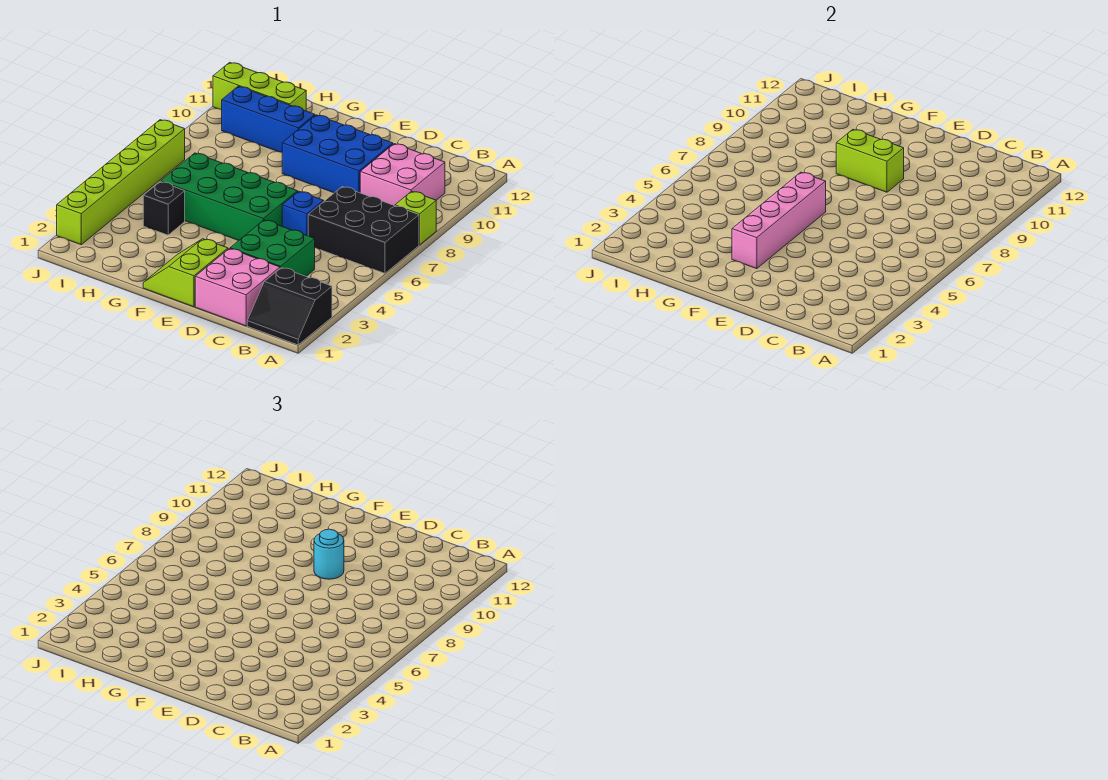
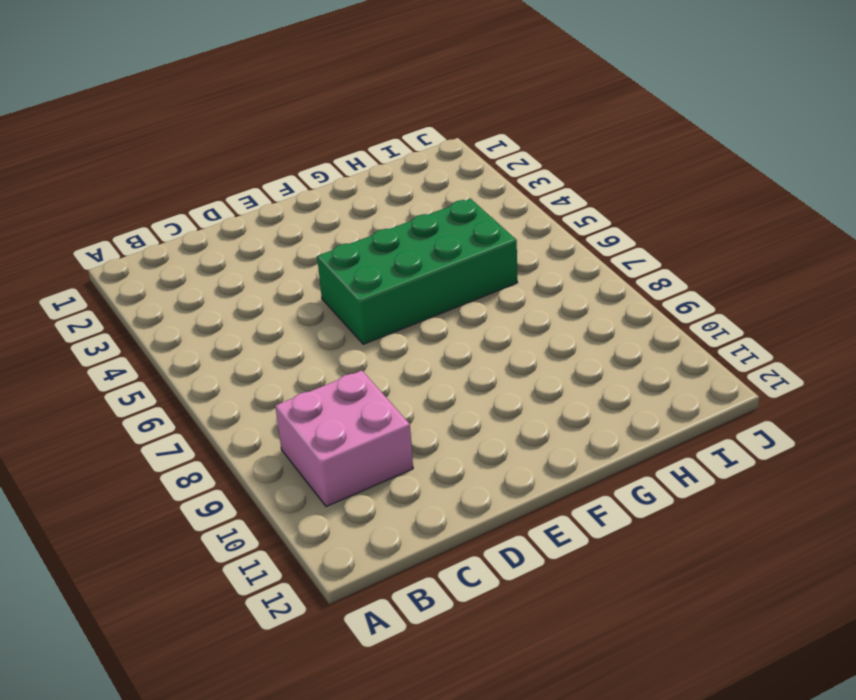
none -> black 2x2 slope [247,268,332,345]
none -> black 2x3 brick [308,187,419,273]
none -> lime 1x1 brick [395,191,436,245]

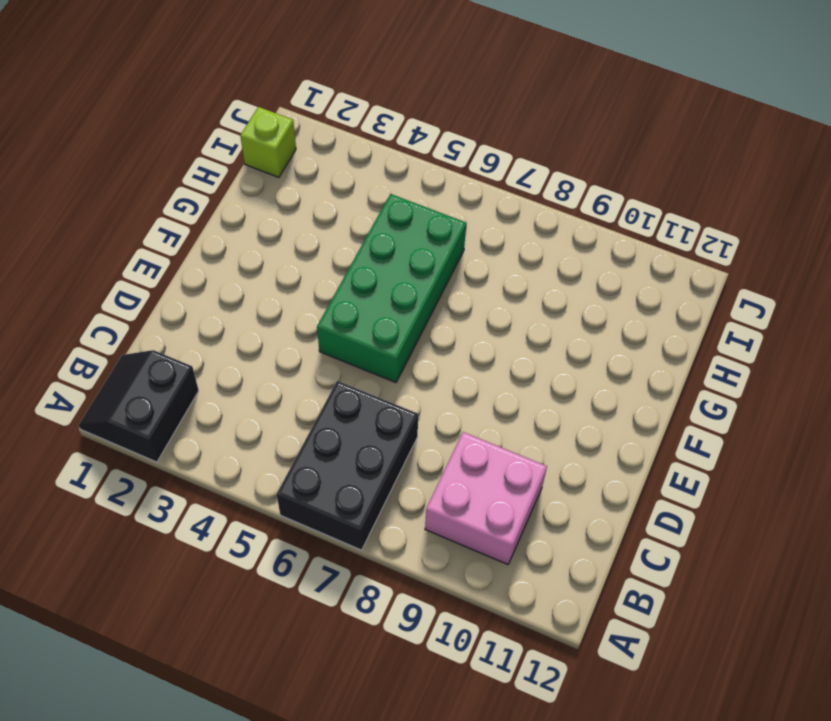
lime 1x1 brick [240,107,296,177] -> lime 1x1 brick moved to [395,191,436,245]
none -> pink 2x2 brick [195,249,280,326]
none -> green 2x2 brick [230,220,315,276]
none -> blue 1x1 brick [282,191,324,236]

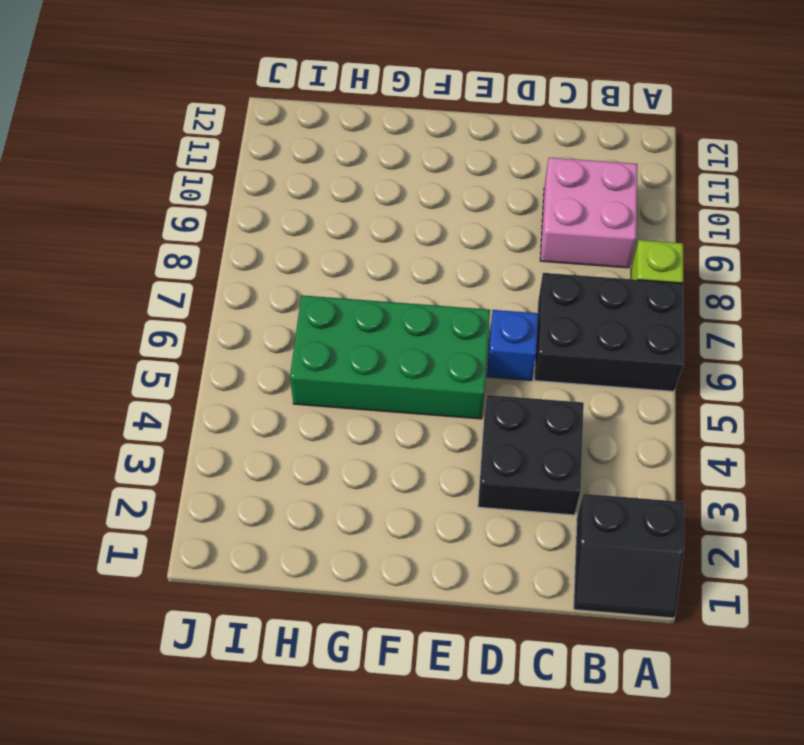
black 2x2 brick [478,395,584,515] -> green 2x2 brick [230,220,315,276]
none -> pink 2x2 brick [195,249,280,326]
none -> blue 2x3 brick [282,115,393,193]
none -> lime 2x2 slope [143,239,228,307]

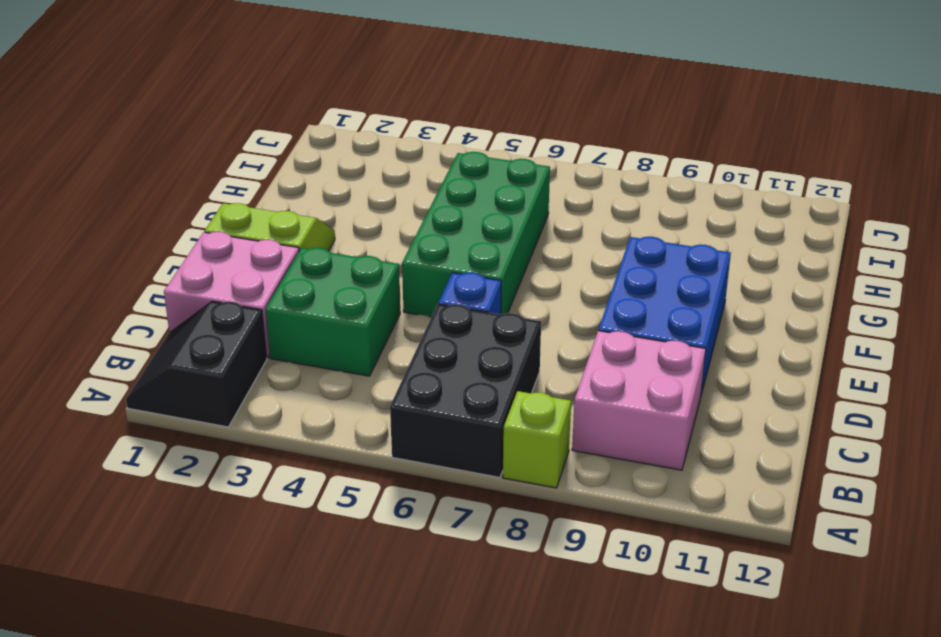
none -> blue 1x3 brick [222,86,315,152]
none -> black 1x1 brick [143,182,185,235]
none -> lime 1x3 brick [213,62,306,111]

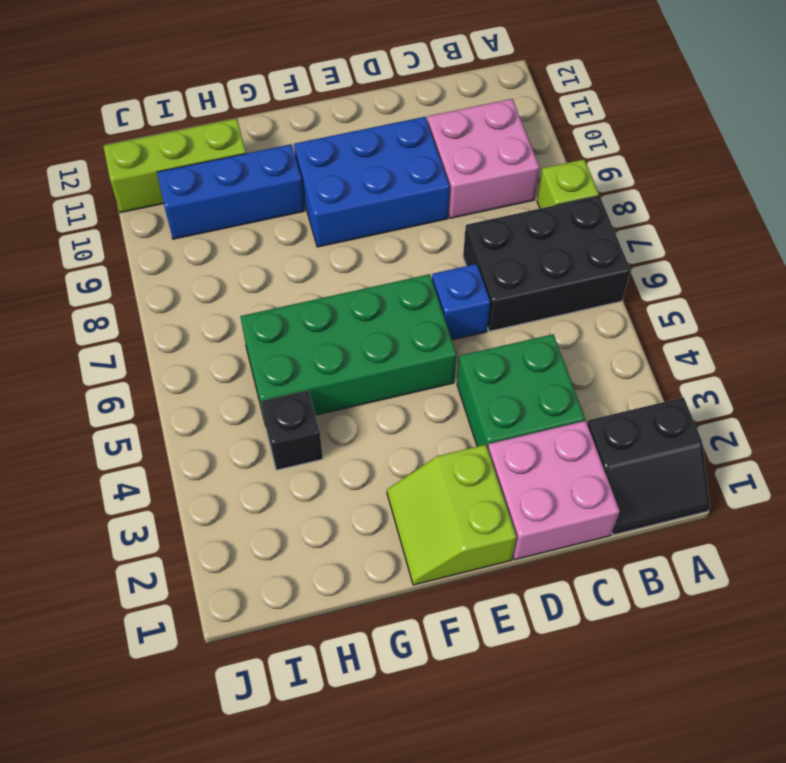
none -> lime 1x6 brick [57,120,185,245]
none -> lime 1x2 brick [836,129,904,192]
none -> pink 1x4 brick [732,172,826,269]

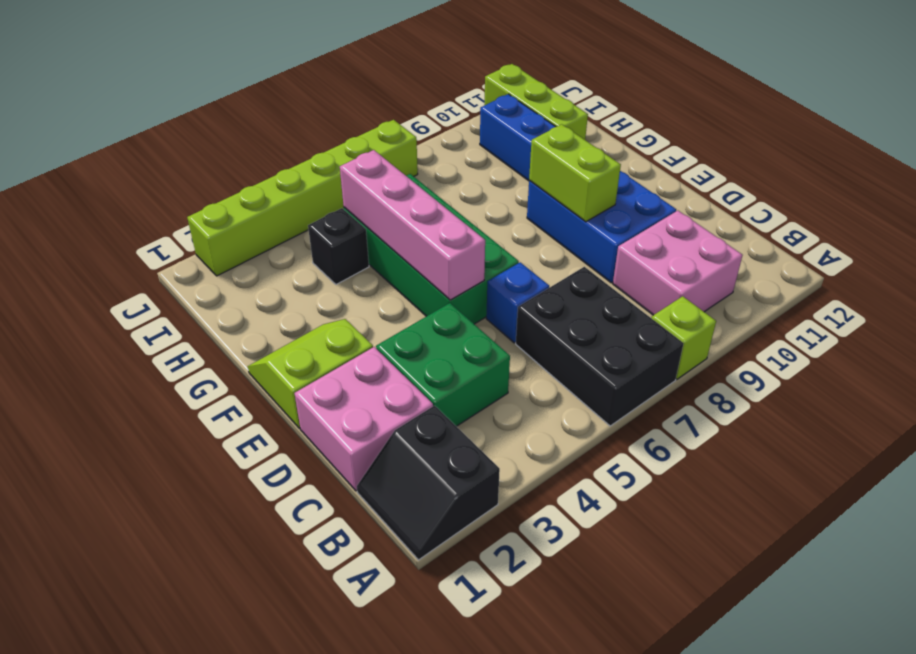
pink 1x4 brick [340,150,485,300] -> pink 1x4 brick turned to [732,172,826,269]
none -> cyan 1x1 round brick [314,529,344,579]

